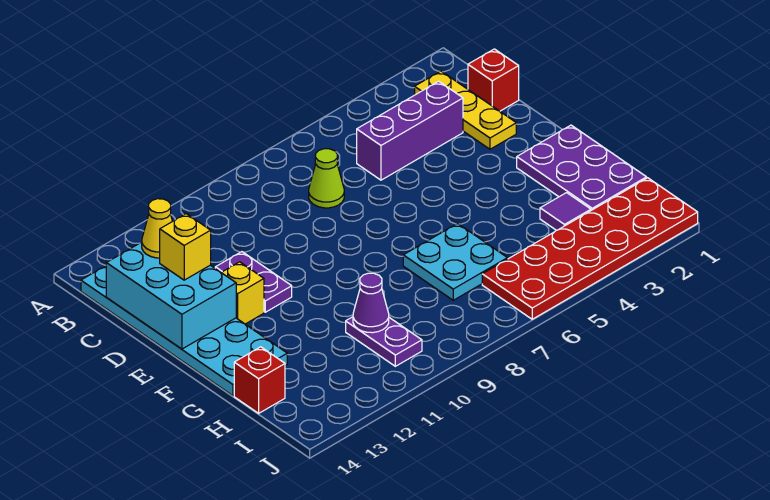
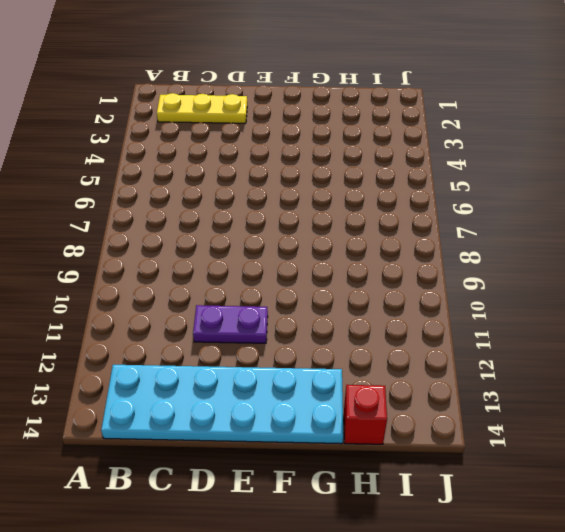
none -> red 1x1 brick [468,49,519,111]
none -> purple 1x3 brick [357,81,463,180]
none -> lime 1x1 cone [309,149,344,208]

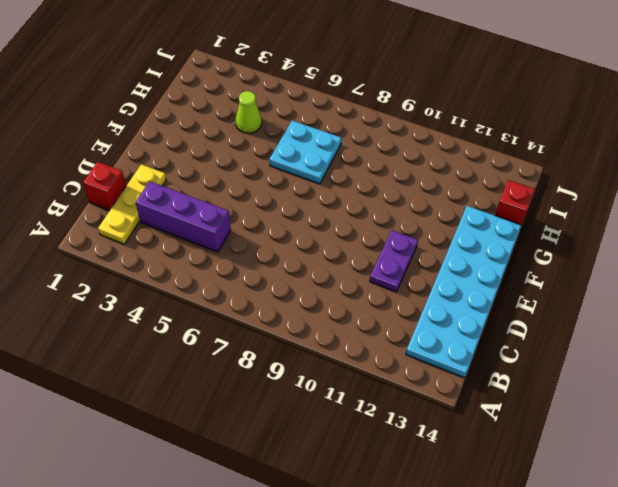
lime 1x1 cone [236,91,262,133] -> lime 1x1 cone moved to [309,149,344,208]
none -> yellow 1x1 brick [221,262,264,324]
none -> purple 2x3 plate [517,125,647,210]
none -> purple 1x1 tile [540,193,591,230]

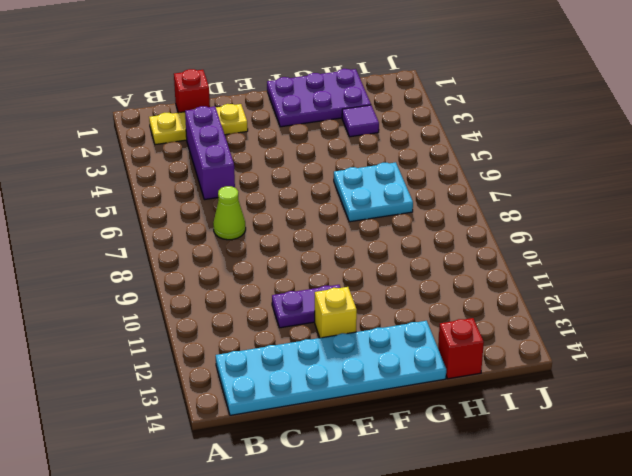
none -> purple 1x2 plate [346,317,422,366]
none -> red 2x6 plate [482,178,698,319]
none -> cyan 2x3 brick [106,242,236,349]

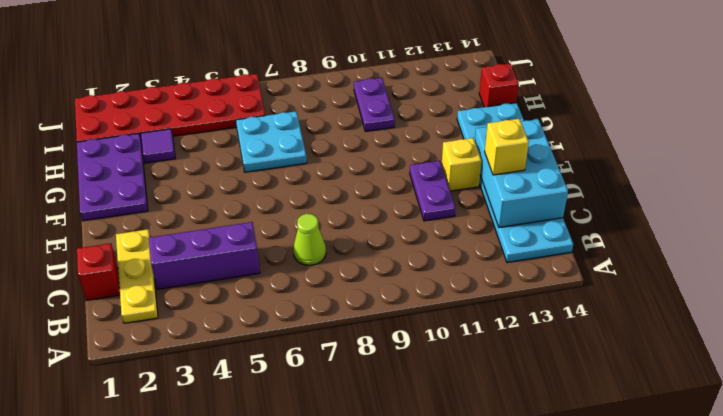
none -> purple 1x1 cone [353,273,389,333]
none -> yellow 1x1 cone [142,199,172,258]

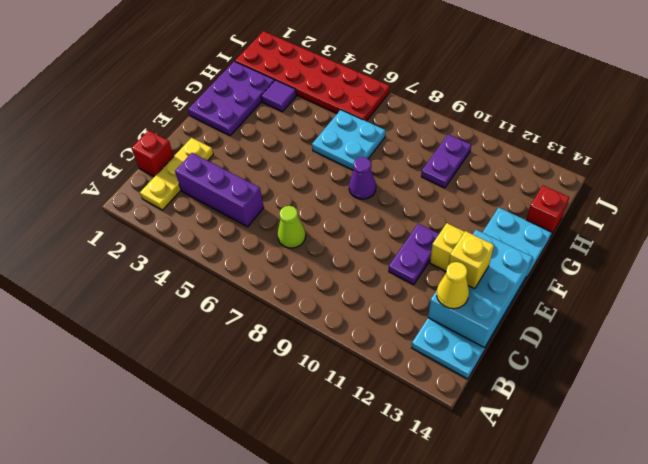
purple 1x1 cone [349,157,376,199] -> purple 1x1 cone moved to [353,273,389,333]

